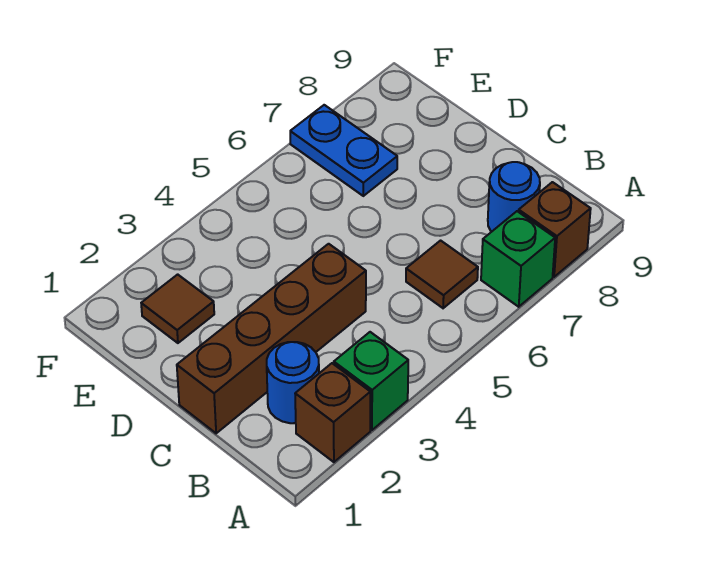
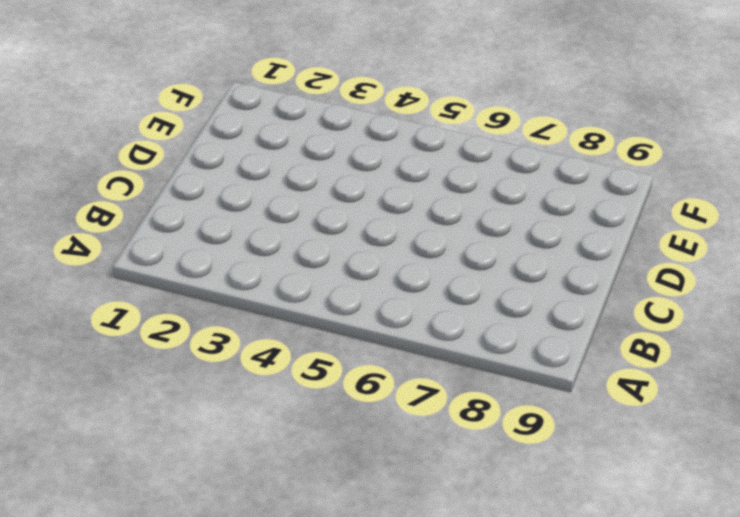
none -> brown 1x1 brick [295,363,370,462]
none -> green 1x1 brick [334,332,408,430]

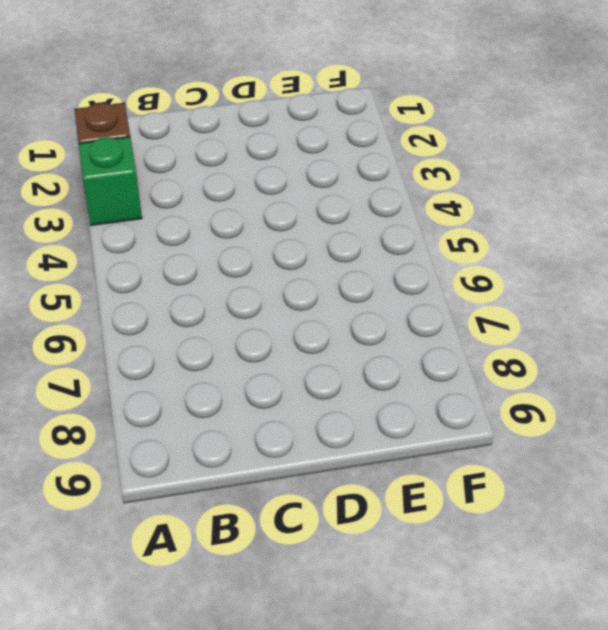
none -> green 1x1 brick [481,211,555,307]
none -> brown 1x1 brick [519,182,591,277]

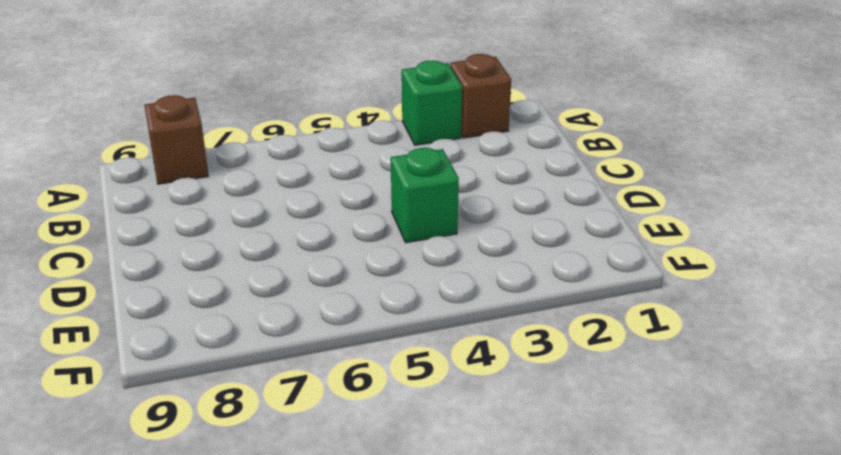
green 1x1 brick [391,148,459,243] -> green 1x1 brick moved to [481,211,555,307]
none -> blue 1x1 round brick [267,342,319,423]
none -> brown 1x1 tile [406,241,478,308]

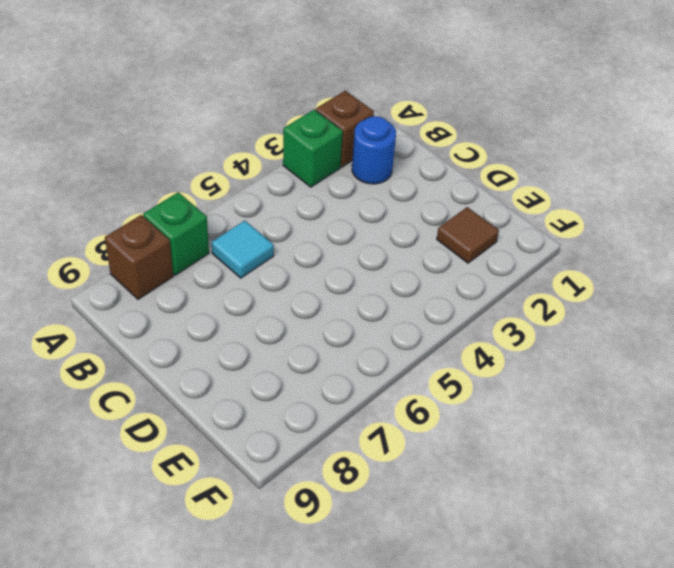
cyan 1x1 tile [212,221,274,278] -> brown 1x1 tile [406,241,478,308]
none -> blue 1x1 round brick [488,162,540,232]
none -> brown 1x4 brick [177,244,366,433]

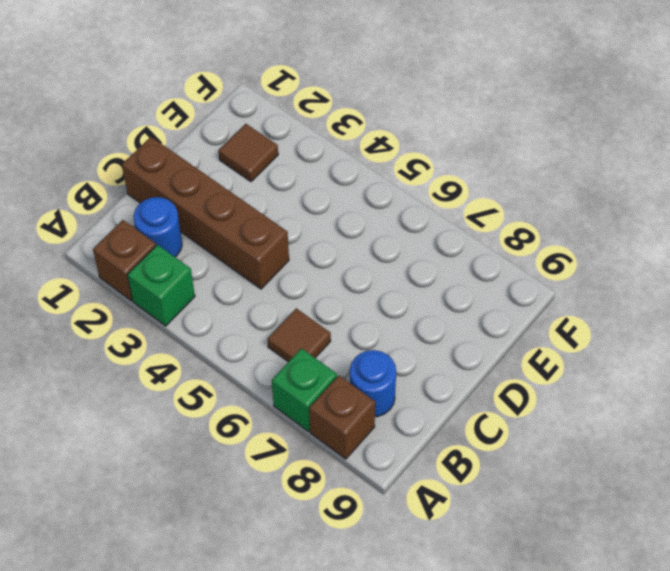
none -> blue 1x2 plate [290,105,397,196]

